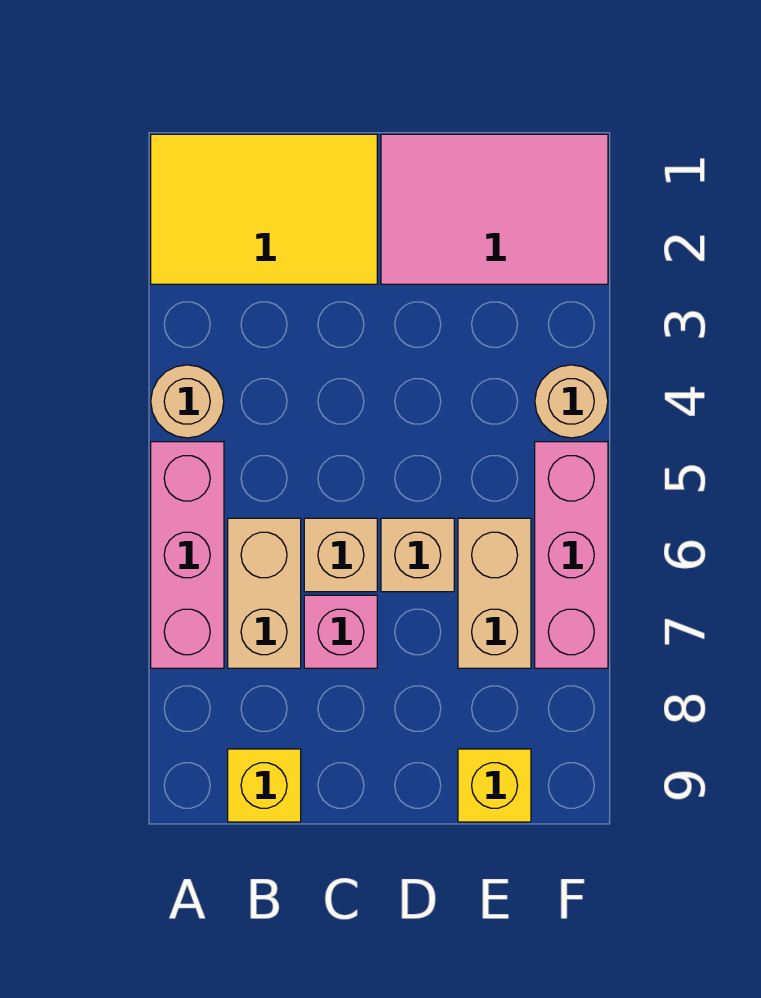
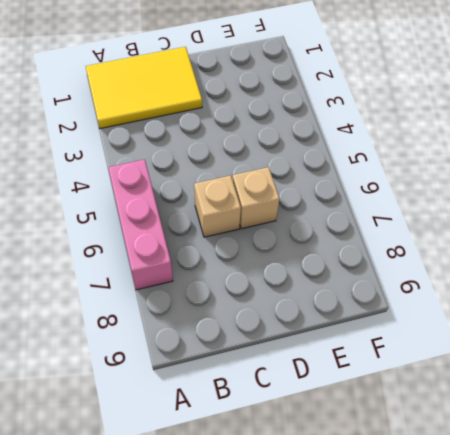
none -> tan 1x1 round brick [151,365,224,438]
none -> tan 1x2 brick [228,518,301,668]
none -> yellow 1x1 brick [228,749,301,822]

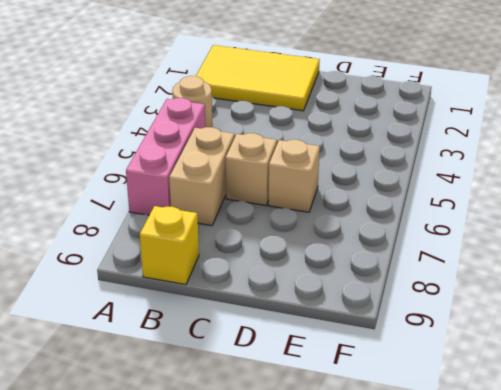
none -> pink 1x1 brick [304,595,377,668]
none -> pink 2x3 tile [381,134,608,284]
none -> tan 1x2 brick [458,518,531,668]

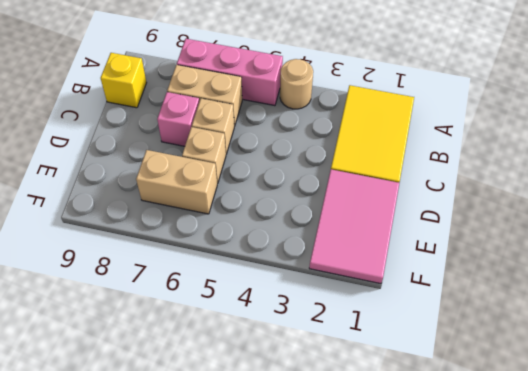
none -> yellow 1x1 brick [458,749,531,822]
none -> tan 1x1 round brick [535,365,608,438]
none -> pink 1x3 brick [535,442,608,668]

